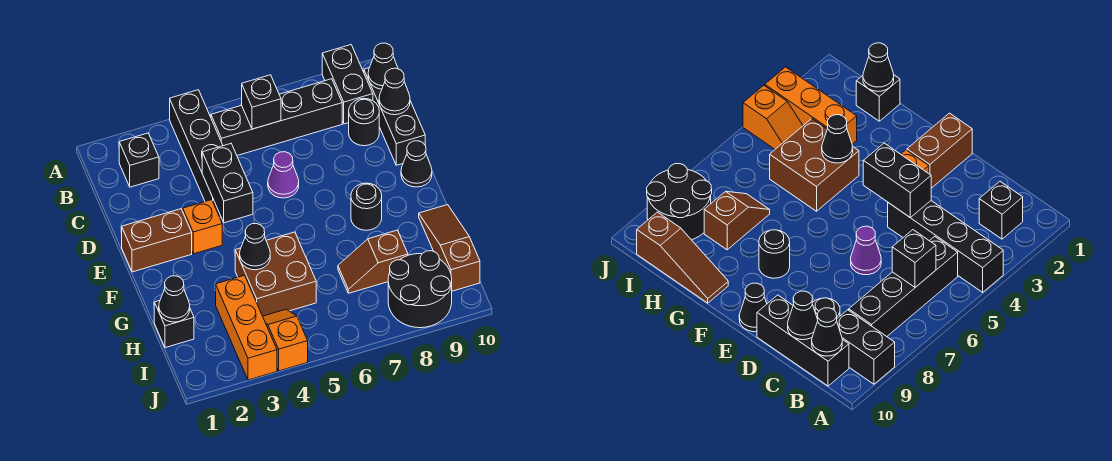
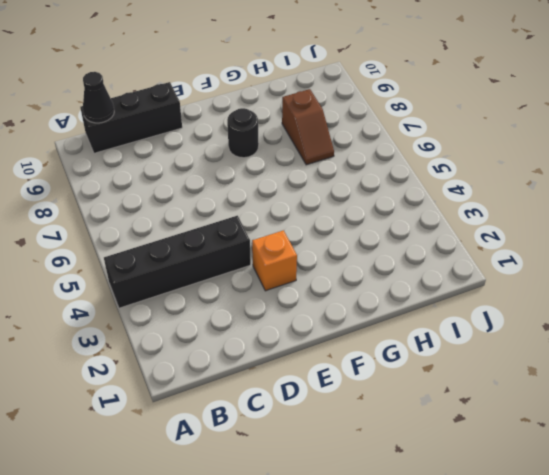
none -> black 1x2 brick [322,45,373,124]
none -> black 1x1 brick [119,133,159,187]
none -> black 1x4 brick [211,79,342,156]

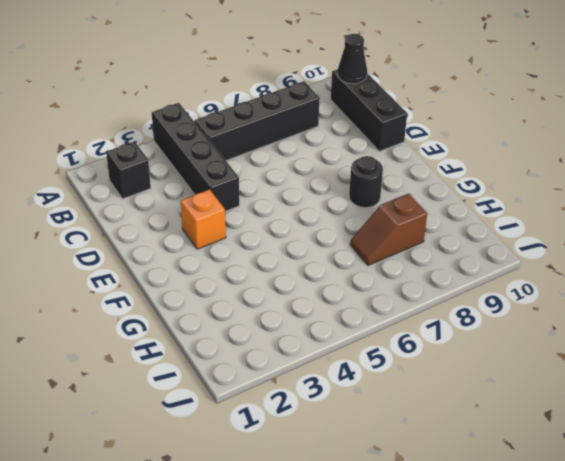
none -> black 1x2 brick [322,45,373,124]
none -> black 1x1 round brick [349,98,379,146]
none -> purple 1x1 cone [268,152,299,198]

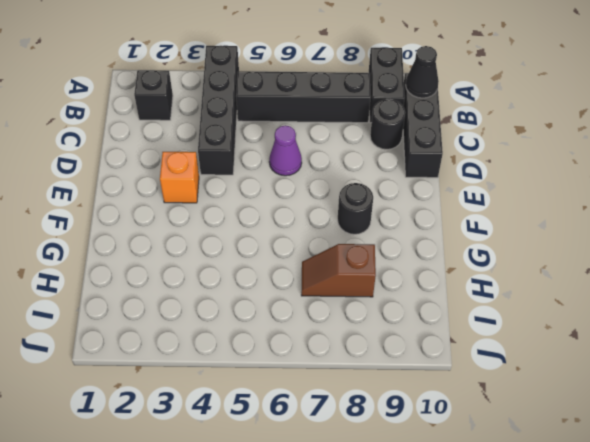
none -> brown 1x2 brick [122,209,192,272]
none -> black 1x1 cone [401,141,432,187]
none -> brown 2x2 brick [235,232,316,316]

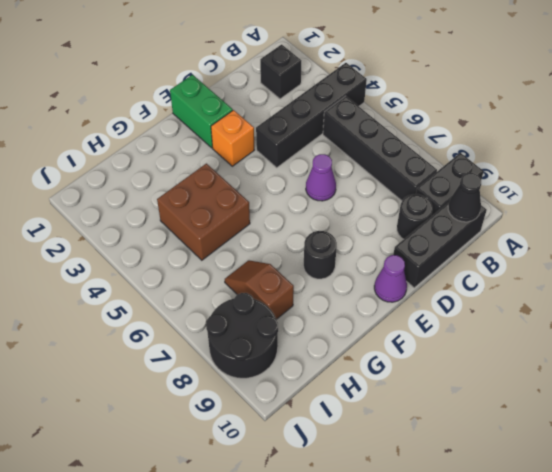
green 1x2 brick [170,75,233,148] -> brown 1x2 brick [122,209,192,272]
purple 1x1 cone [374,255,407,302] -> black 1x1 cone [401,141,432,187]
none -> brown 1x3 slope [419,205,480,291]
none -> black 1x1 brick [154,300,194,348]
none -> orange 1x3 brick [216,275,277,380]

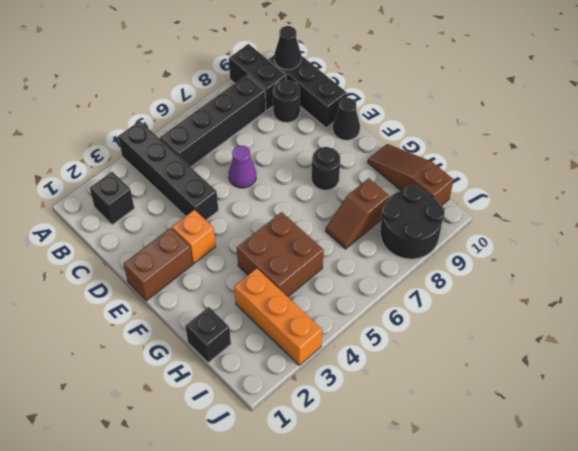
none -> orange 1x2 slope [263,309,308,371]
none -> black 1x1 brick [242,75,281,129]
none -> black 1x1 cone [379,68,410,115]

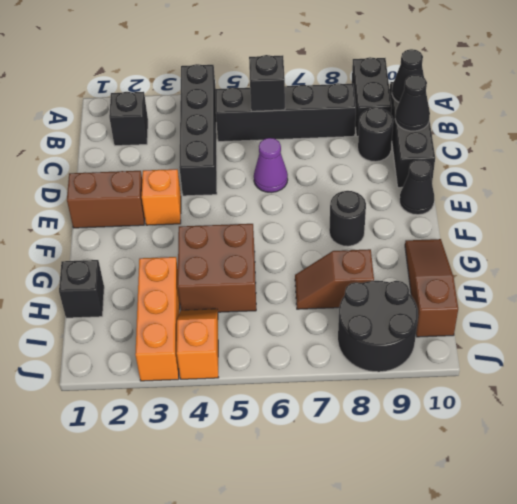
none -> black 1x2 brick [202,144,253,223]
none -> black 1x1 cone [240,224,270,270]
none -> black 1x1 cone [159,276,190,322]

